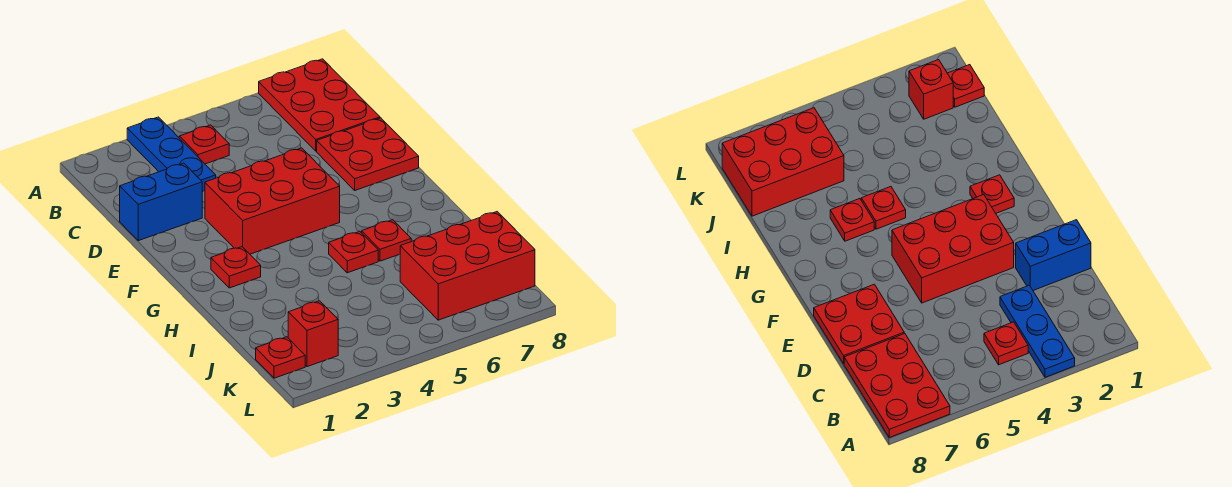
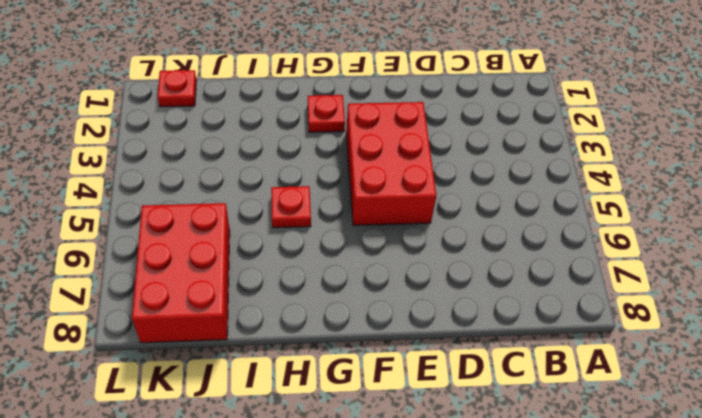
none -> blue 1x3 plate [127,117,216,192]
none -> red 2x3 plate [259,59,380,151]
none -> red 1x1 plate [179,125,229,164]

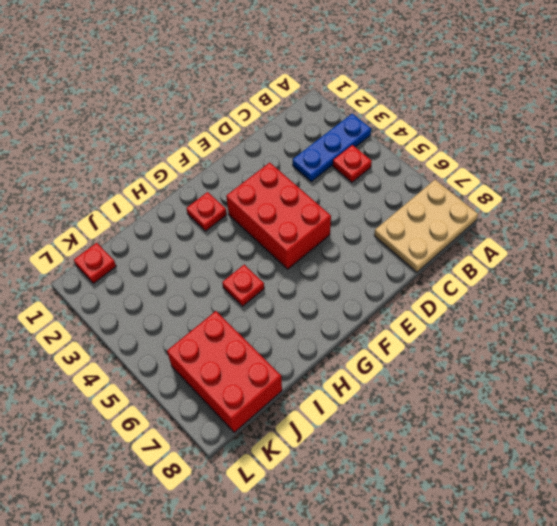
tan 2x3 plate [374,180,478,272] -> red 2x3 plate [259,59,380,151]
none -> blue 1x2 brick [120,163,202,241]
none -> red 2x2 plate [317,118,419,190]
none -> red 1x1 plate [362,220,411,261]

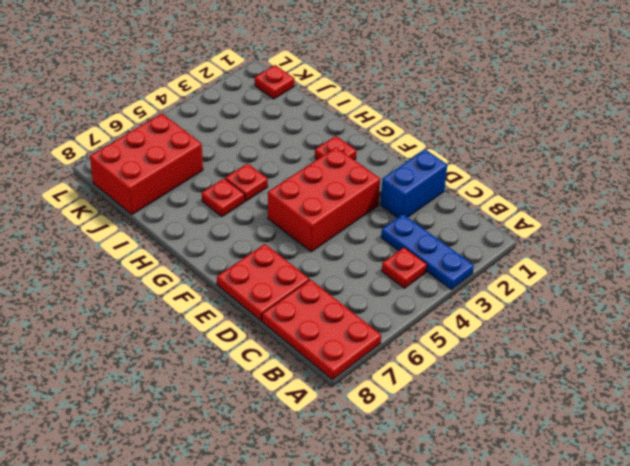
none -> red 1x1 brick [288,301,338,367]

